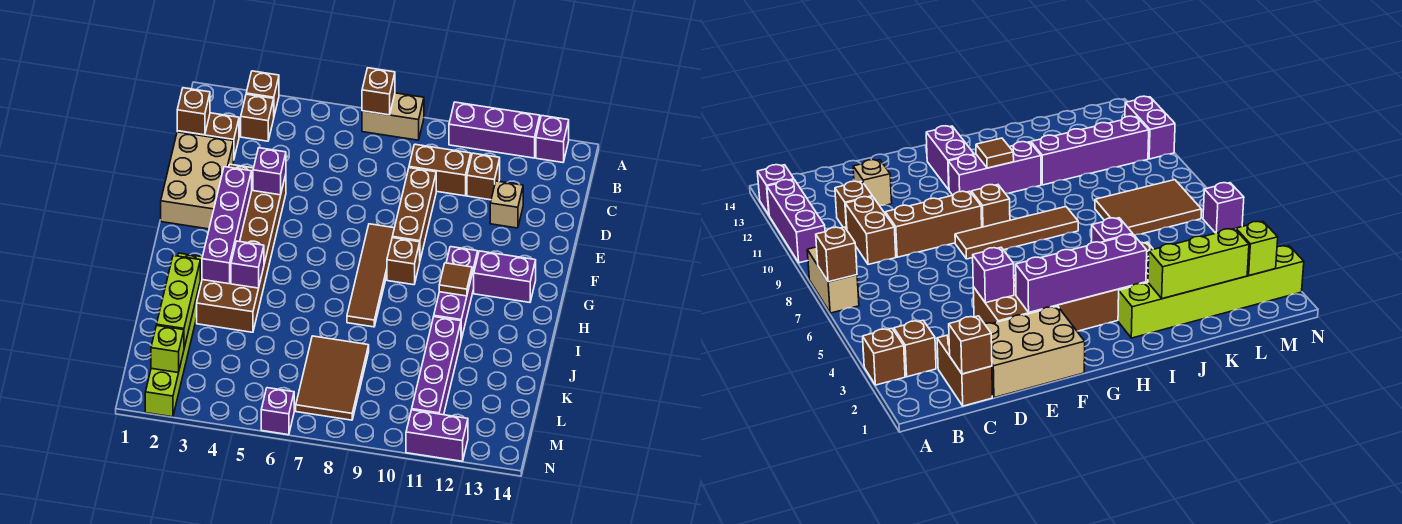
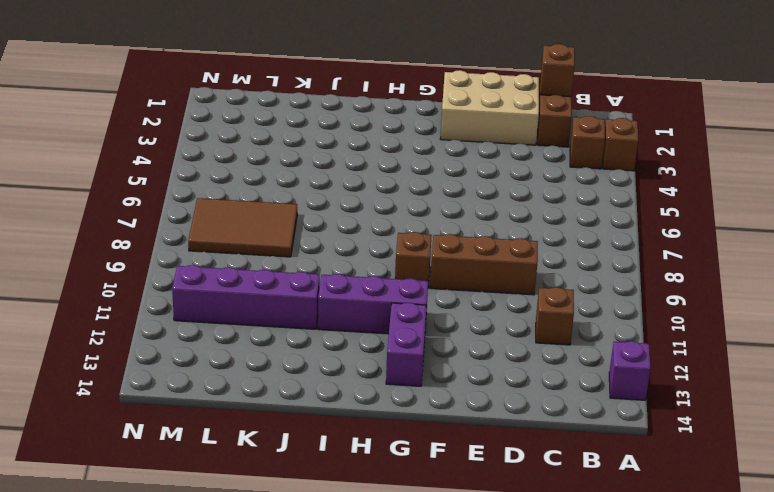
none -> tan 1x2 brick [362,93,424,140]
none -> purple 1x3 brick [449,102,540,158]
none -> brown 1x2 brick [409,144,471,196]

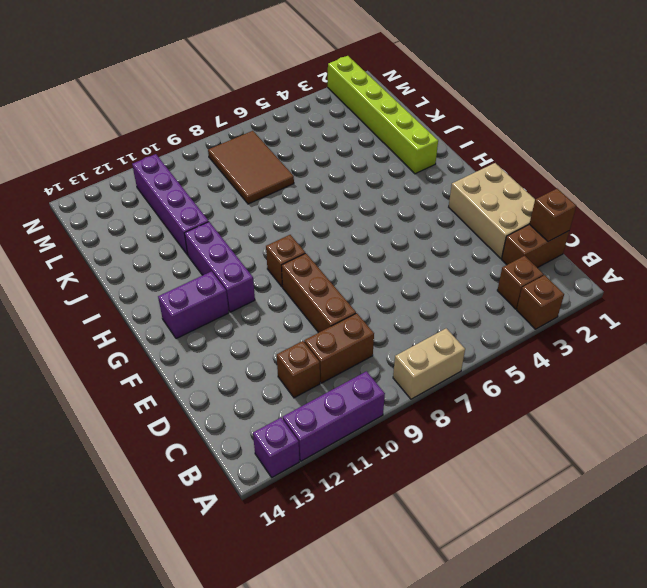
none -> tan 1x1 brick [490,181,523,228]
none -> brown 2x6 brick [197,164,286,332]
none -> brown 1x4 tile [347,224,394,327]

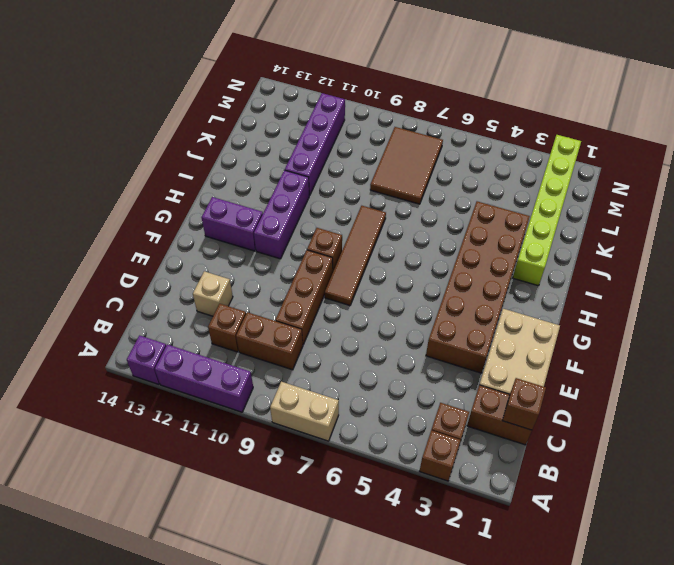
none -> purple 1x1 brick [261,388,294,435]
none -> purple 1x2 brick [406,410,468,461]
none -> brown 1x1 brick [362,68,395,115]

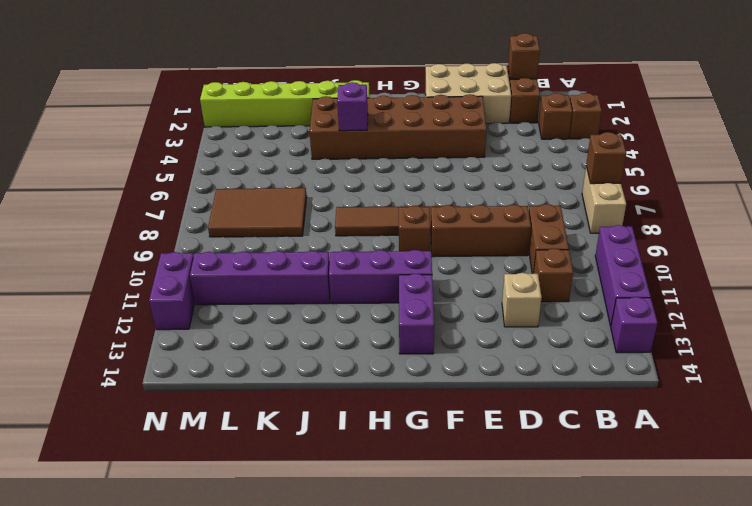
none -> purple 1x1 brick [261,388,294,435]
none -> purple 1x1 brick [253,148,286,195]
none -> purple 1x4 brick [202,167,252,284]

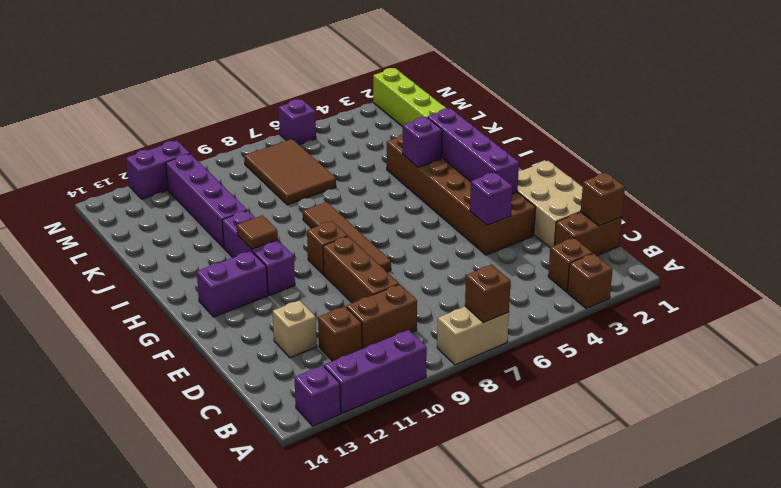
none -> lime 1x3 brick [157,256,200,348]
none -> lime 1x1 brick [151,326,184,373]

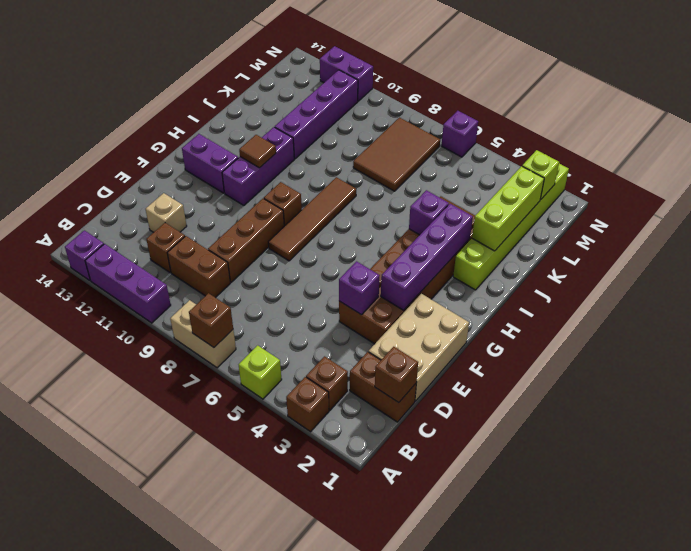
lime 1x1 brick [239,345,282,399] -> none

